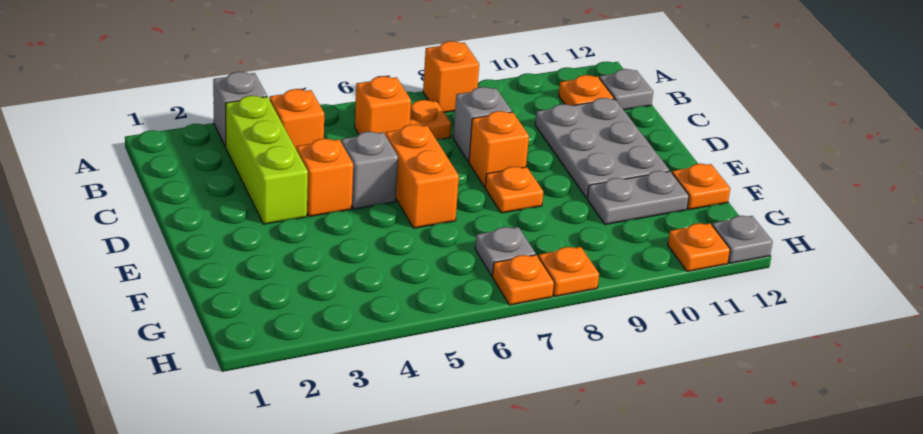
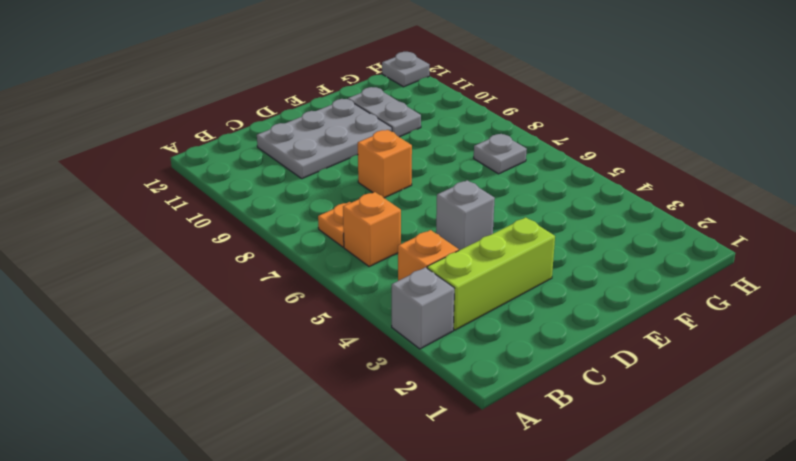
none -> orange 1x1 brick [423,41,479,113]
none -> orange 1x1 plate [559,75,614,106]
none -> grey 1x1 plate [599,69,653,110]

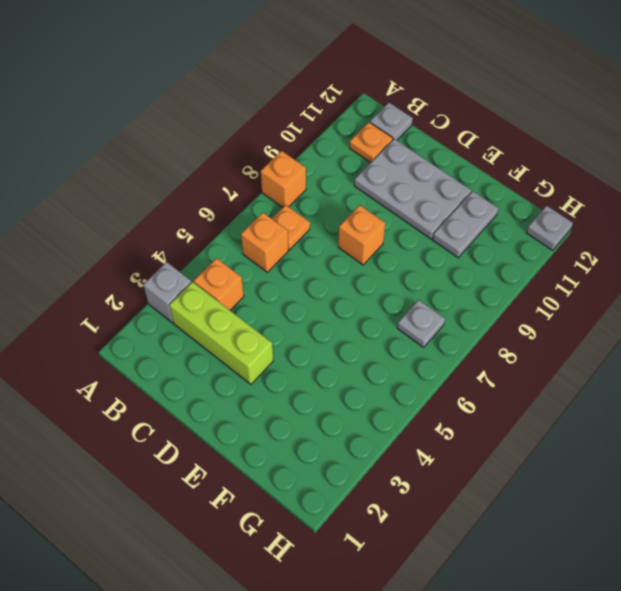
none -> grey 1x1 brick [453,87,512,162]
none -> orange 1x1 brick [297,139,353,217]
none -> grey 1x1 brick [341,132,398,209]

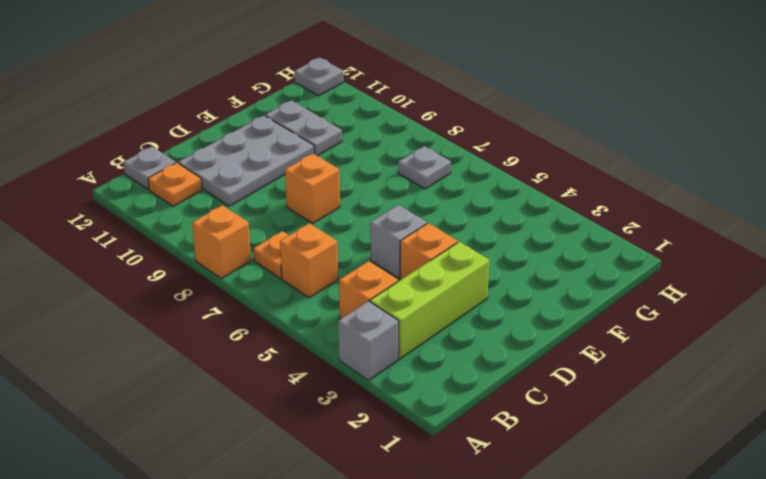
none -> grey 1x1 brick [453,87,512,162]
none -> orange 1x2 brick [386,125,459,228]
none -> orange 1x1 plate [485,167,543,213]

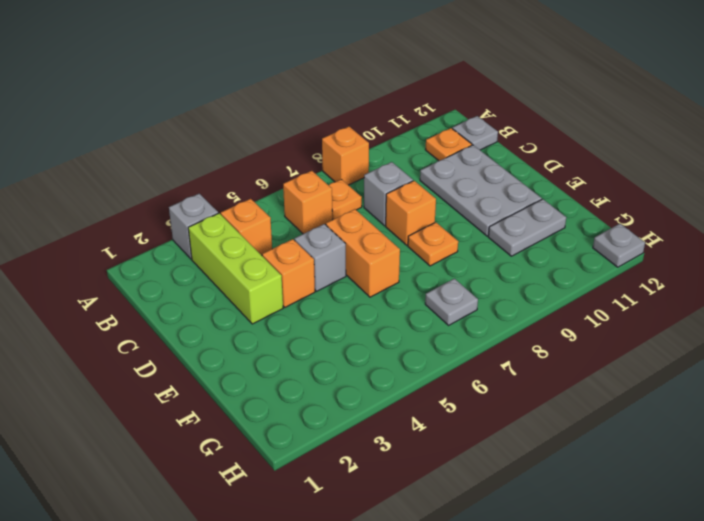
none -> orange 1x1 plate [672,164,730,210]
none -> orange 1x1 plate [492,255,554,305]
none -> orange 1x1 plate [538,247,599,296]

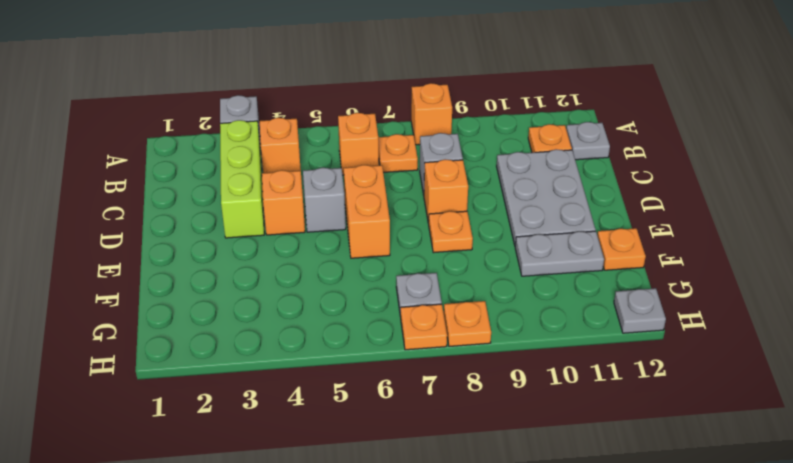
none -> orange 1x1 plate [668,223,730,272]

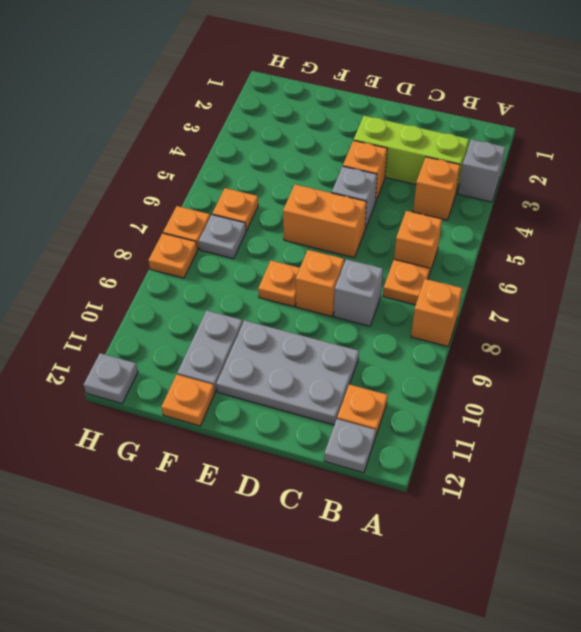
orange 1x1 plate [212,188,258,231] -> orange 1x1 plate moved to [668,223,730,272]

